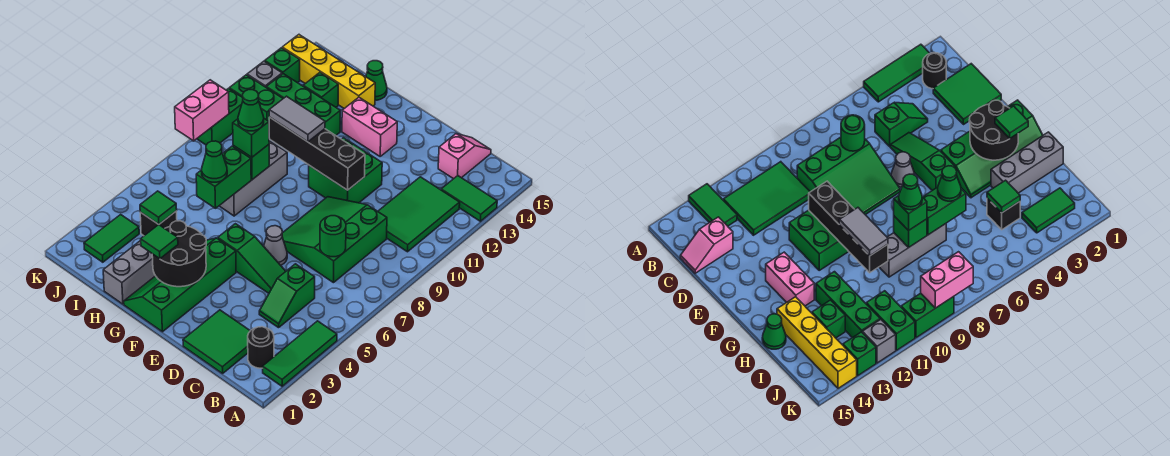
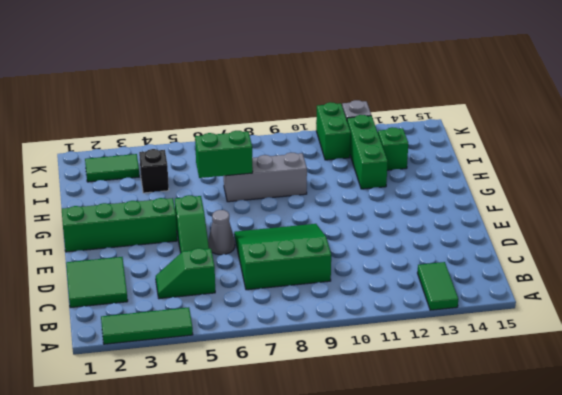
none -> black 1x1 round brick [248,327,274,368]
none -> green 2x3 tile [378,177,460,252]
none -> pink 1x2 slope [438,134,491,179]
none -> green 2x2 brick [309,138,382,203]

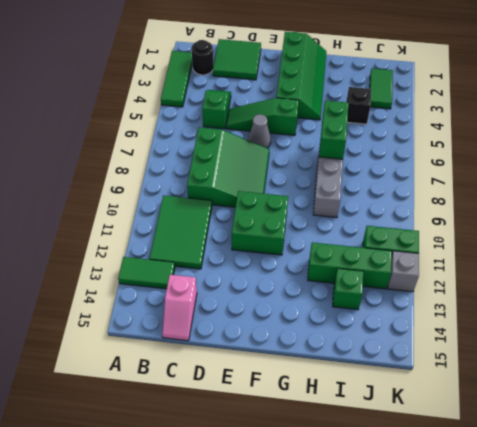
none -> pink 1x2 brick [342,97,397,156]
none -> grey 1x3 brick [103,241,155,304]
none -> yellow 1x4 brick [282,35,375,109]
none -> green 1x1 cone [366,61,387,100]

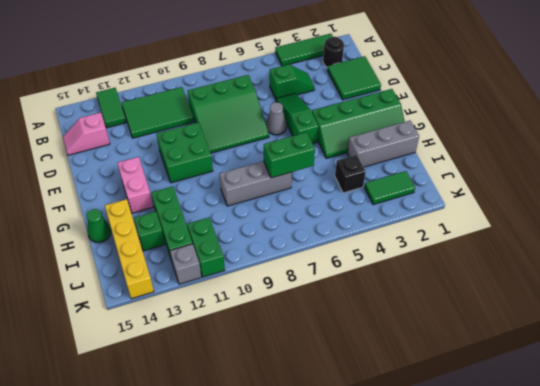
none -> green 1x2 brick [197,89,243,145]
none -> green 1x1 brick [265,48,300,83]
none -> green 1x1 round brick [320,216,346,257]
none -> black 1x4 brick [269,117,365,190]

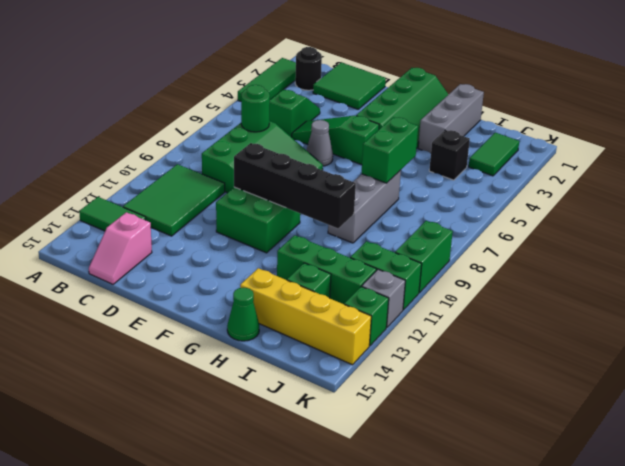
none -> pink 1x2 brick [342,97,397,156]
none -> black 2x2 round brick [152,221,206,287]
none -> green 1x1 brick [233,145,269,180]
none -> green 1x1 tile [140,191,177,225]

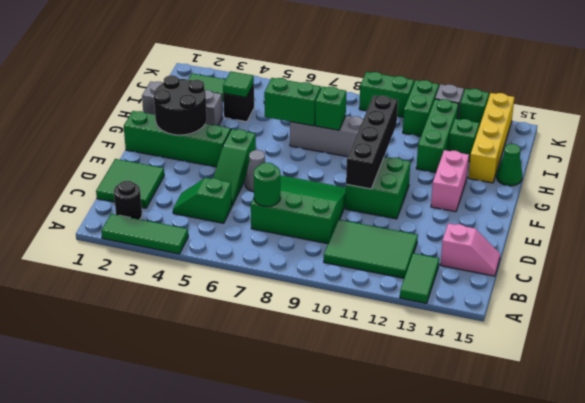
none -> pink 1x2 brick [175,80,229,141]
none -> green 1x1 tile [141,225,178,259]
none -> grey 1x2 tile [269,96,325,142]
none -> green 1x1 cone [202,141,227,182]

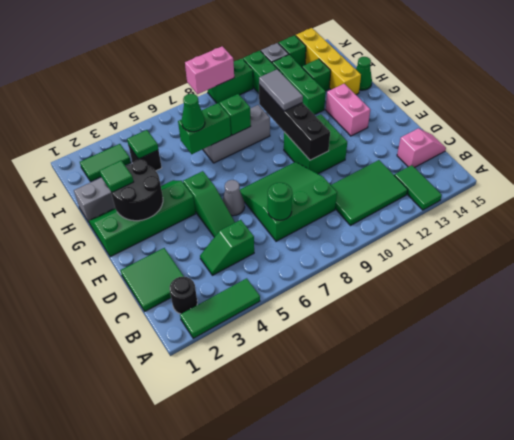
none -> green 1x1 brick [233,119,269,157]
none -> green 1x1 cone [238,90,264,131]

